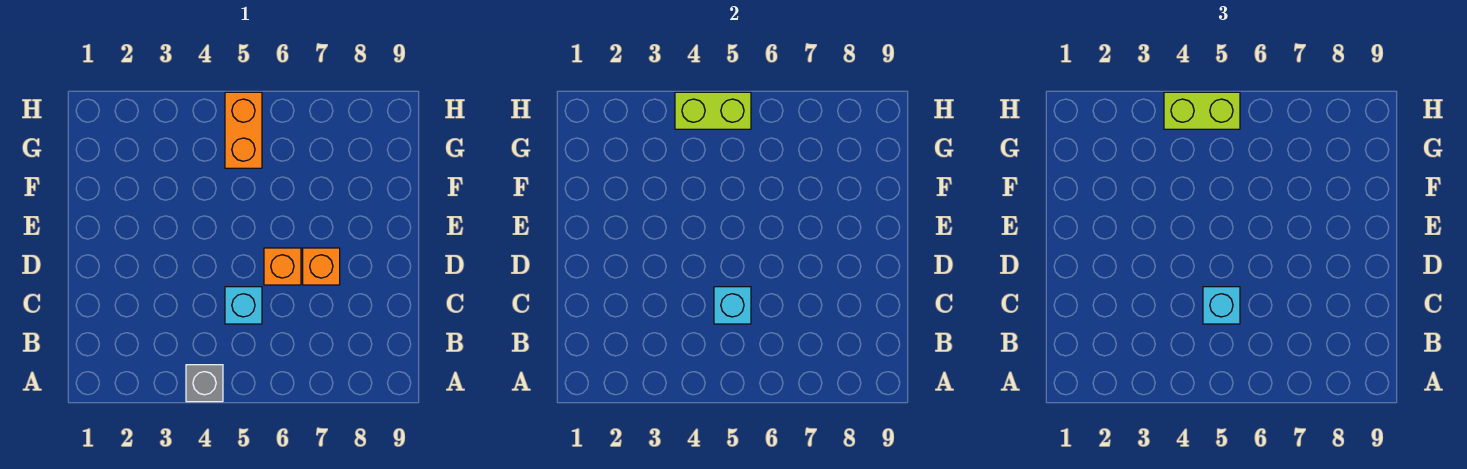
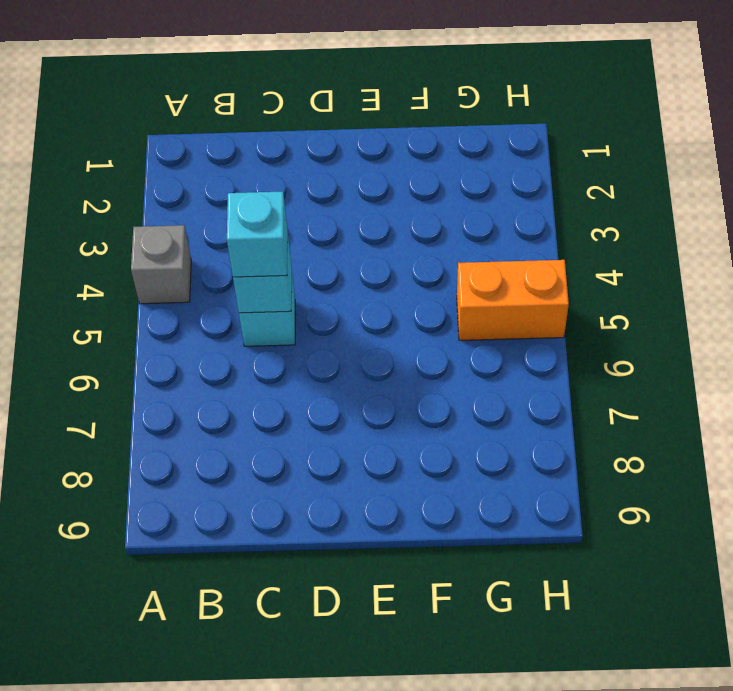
none -> orange 1x1 brick [264,248,301,285]
none -> orange 1x1 brick [303,248,340,285]

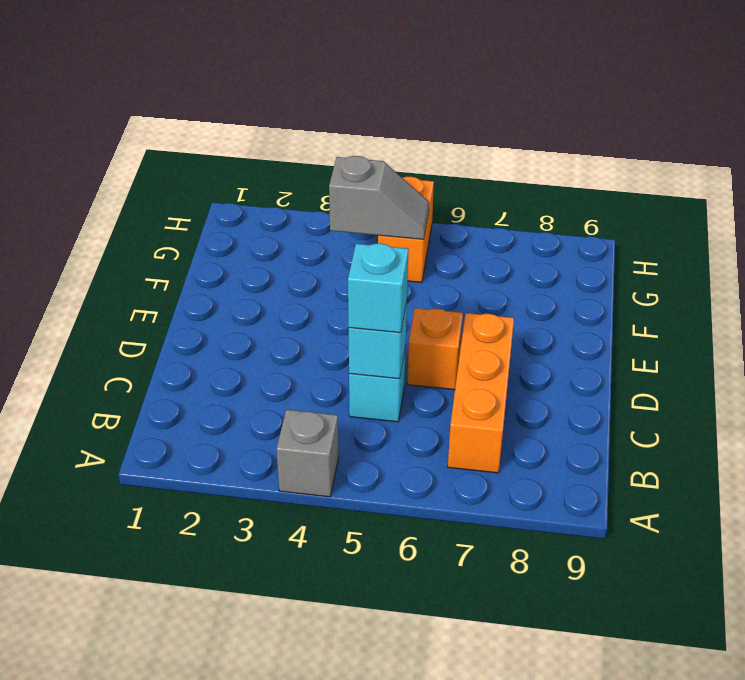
orange 1x3 brick [448,313,514,473] -> orange 1x1 brick [303,248,340,285]
grey 1x2 slope [329,156,429,239] -> none
none -> lime 1x2 brick [675,92,751,129]
none -> lime 1x2 brick [1164,92,1240,129]

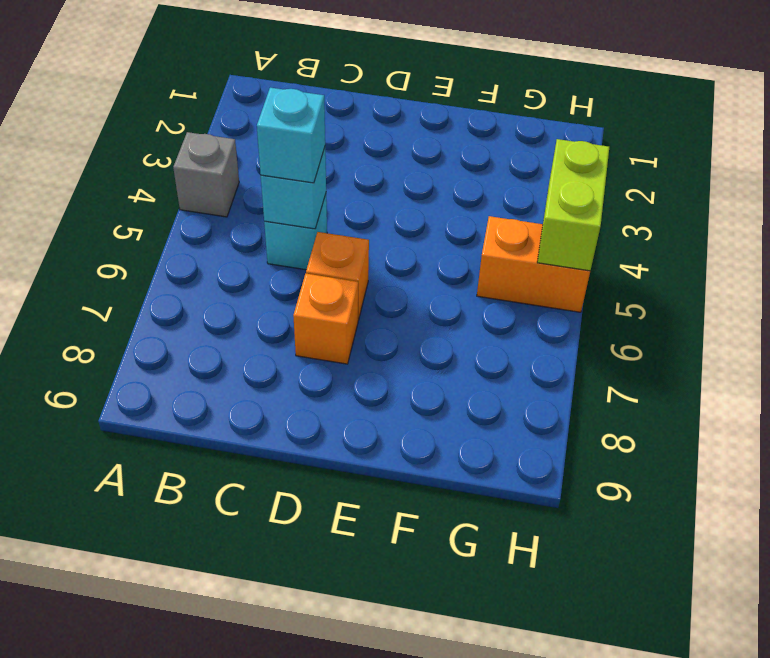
none -> lime 1x2 brick [1164,92,1240,129]

